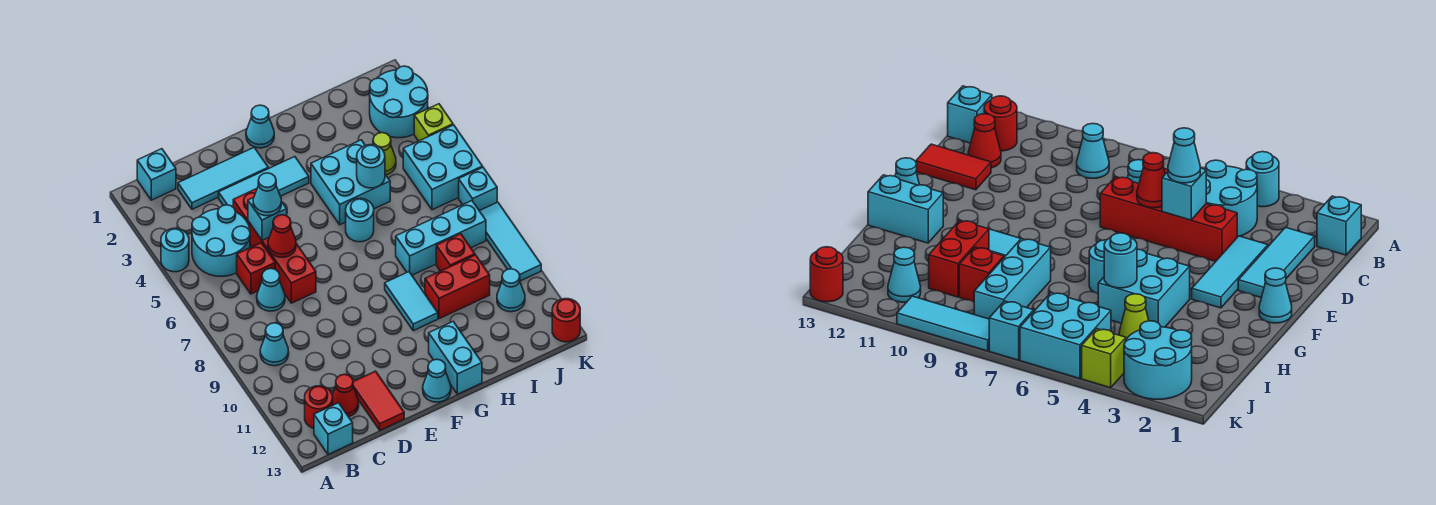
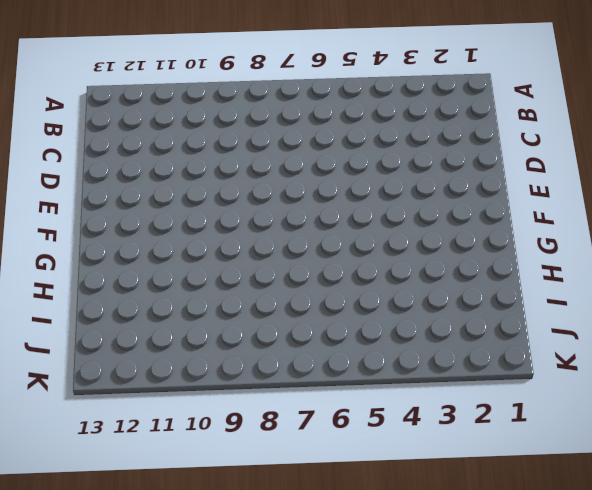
none -> cyan 1x1 round brick [161,228,189,272]
none -> cyan 1x1 brick [137,149,176,200]
none -> cyan 2x2 round brick [192,205,250,276]
none -> cyan 1x1 cone [260,323,289,366]

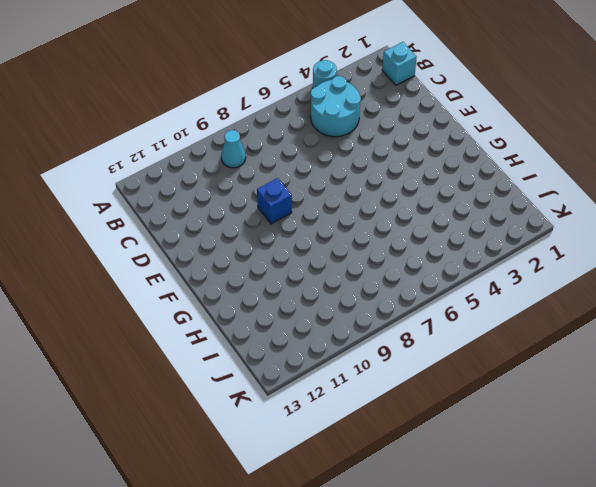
blue 1x1 brick [257,178,292,224] -> none
none -> red 1x1 round brick [305,386,333,428]
none -> cyan 1x1 brick [314,403,353,454]
none -> cyan 1x3 tile [178,148,268,209]
none -> red 1x1 brick [237,243,275,294]

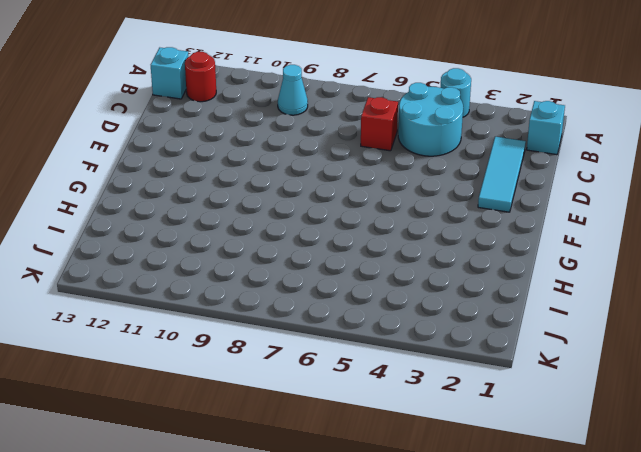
none -> cyan 1x1 cone [257,269,285,311]
none -> red 1x1 cone [333,374,359,417]
none -> cyan 1x3 tile [219,157,309,207]
none -> red 1x4 brick [233,189,316,303]

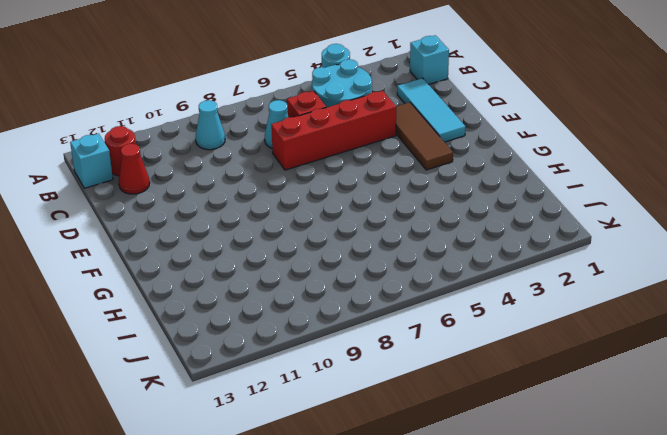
brown 1x3 tile [396,102,453,170] -> cyan 1x3 tile [219,157,309,207]
none -> red 1x2 tile [353,371,404,430]
none -> cyan 1x1 cone [246,105,274,148]
none -> cyan 1x1 cone [423,359,451,402]
none -> cyan 2x2 brick [311,140,390,225]

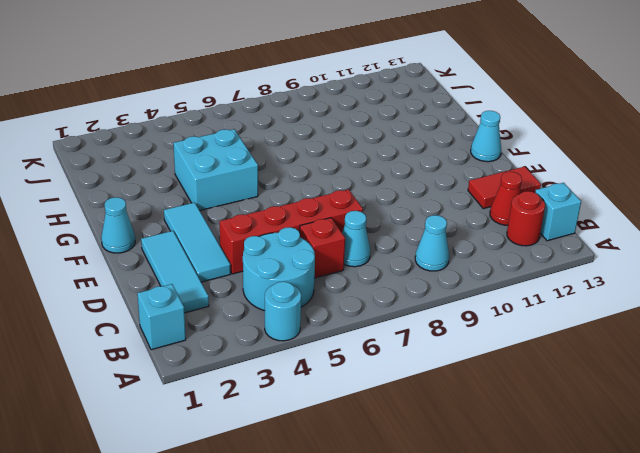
none -> cyan 1x1 round brick [346,198,374,242]
none -> cyan 1x2 tile [385,272,438,331]
none -> cyan 1x2 brick [429,322,482,394]
none -> cyan 1x3 brick [396,201,486,275]

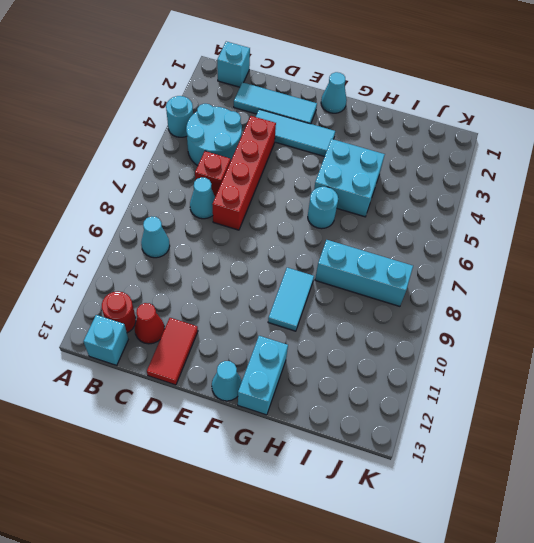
none -> red 1x2 brick [425,255,490,319]
none -> lime 1x1 cone [373,133,396,175]
none -> red 1x1 brick [436,234,475,271]
none -> cyan 2x2 round brick [370,66,428,138]

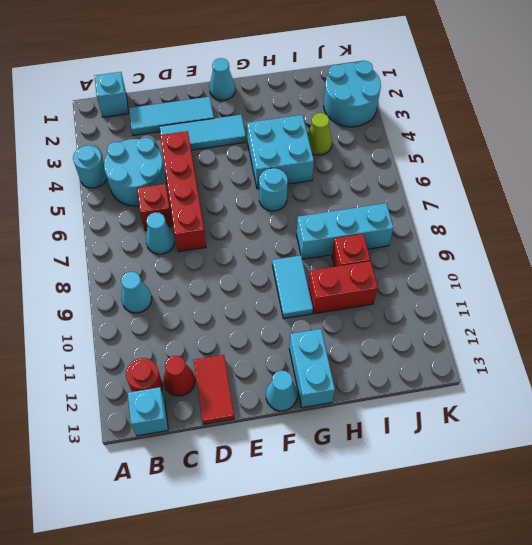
none -> cyan 2x2 brick [403,125,483,210]
none -> cyan 1x1 cone [497,269,525,312]
none -> lime 1x1 brick [414,104,453,141]
none -> cyan 1x1 brick [459,168,497,211]

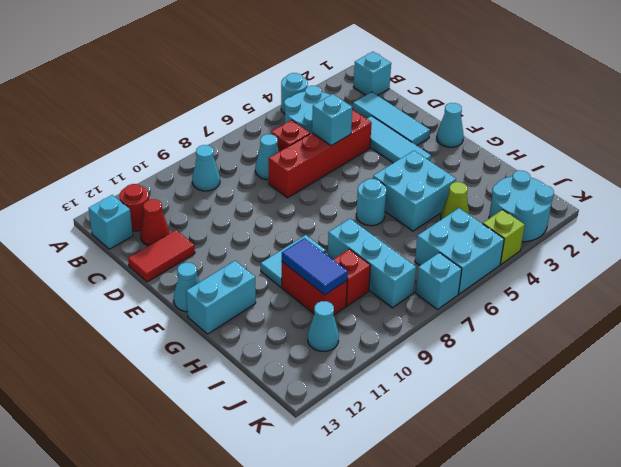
blue 1x2 tile [282,238,348,295] -> none
none -> cyan 1x3 tile [480,202,541,281]
none -> red 1x1 round brick [552,299,580,342]
none -> red 1x1 cone [268,215,296,257]
none -> cyan 1x1 round brick [357,145,385,188]

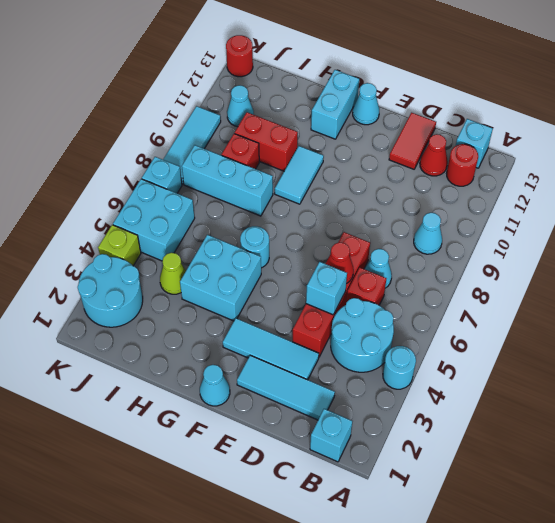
none -> cyan 1x1 round brick [357,145,385,188]
none -> cyan 1x1 cone [253,173,281,216]

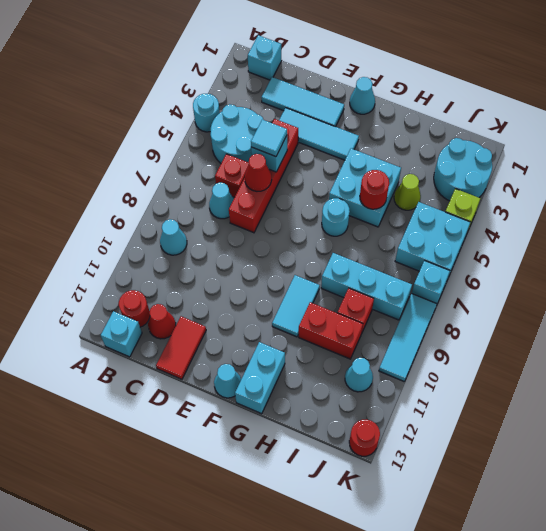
cyan 1x1 tile [251,120,287,157] -> cyan 1x1 cone [253,173,281,216]
red 1x1 round brick [360,170,389,209] -> cyan 1x1 round brick [357,145,385,188]

